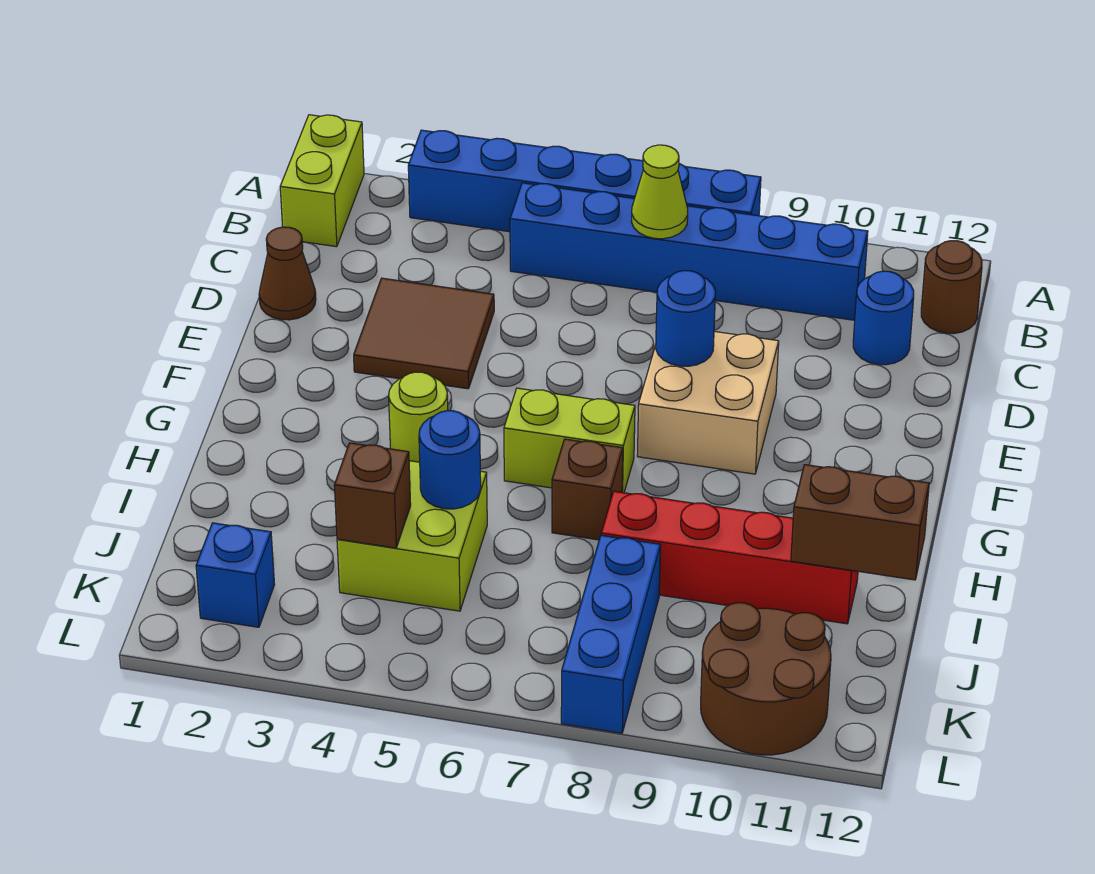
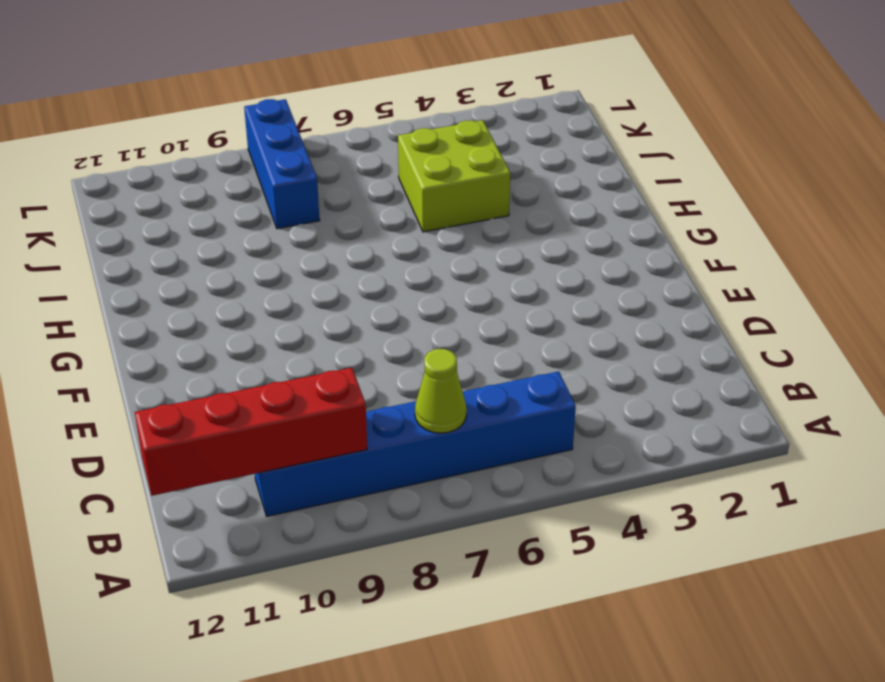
red 1x4 brick [135,368,367,496] -> red 1x4 brick moved to [601,491,858,624]
none -> lime 1x2 brick [280,115,364,247]
none -> blue 1x6 brick [408,130,761,232]
none -> brown 1x1 round brick [921,241,982,334]

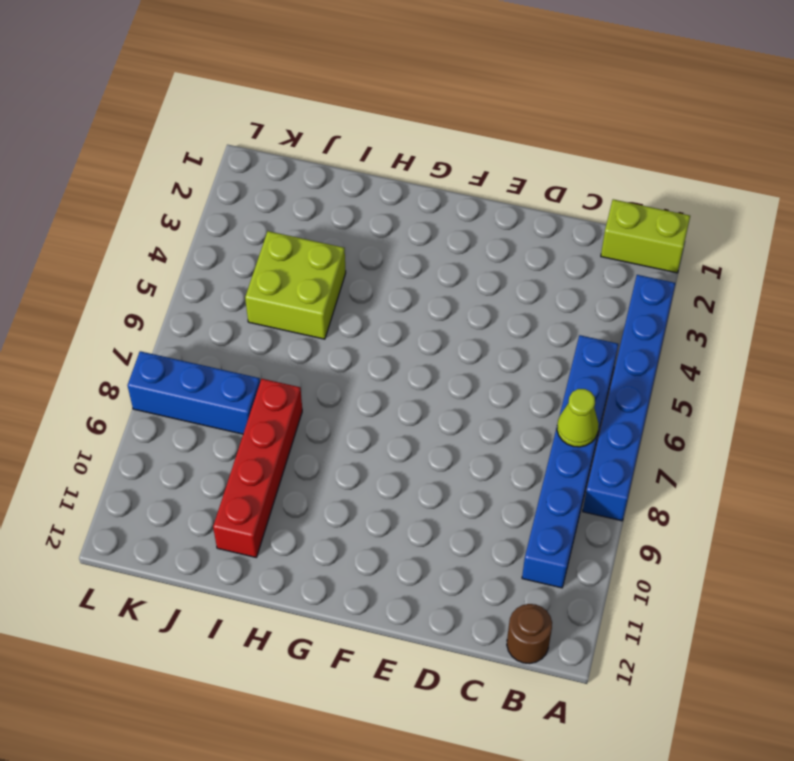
none -> blue 1x1 round brick [853,271,914,365]
none -> brown 1x1 cone [259,227,316,320]
none -> brown 2x2 tile [354,278,494,389]

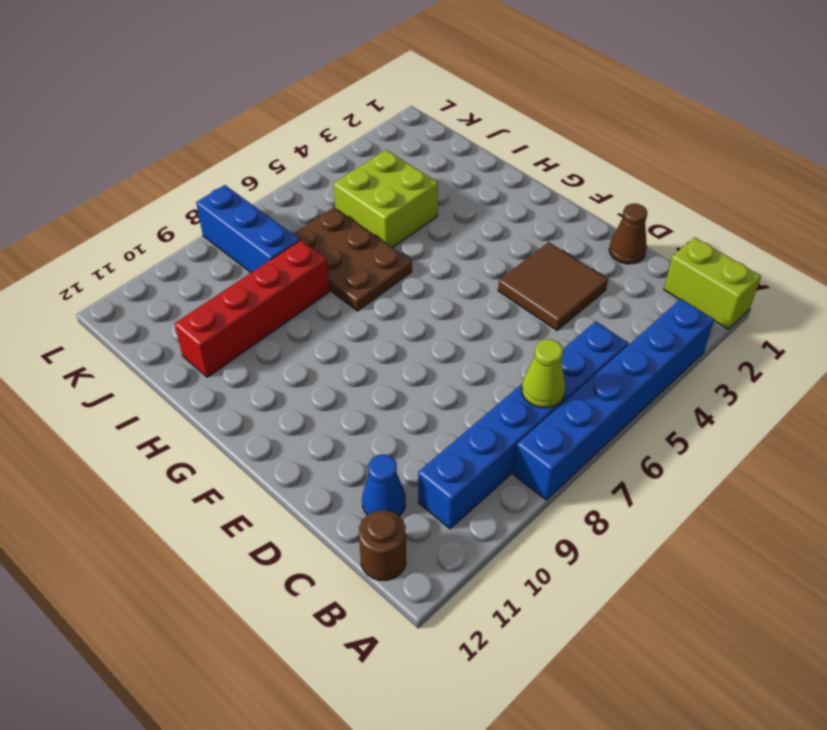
blue 1x1 cone [362,455,406,516] -> blue 1x1 round brick [853,271,914,365]
brown 2x3 plate [293,207,412,311] -> brown 1x1 brick [552,439,623,540]
none -> tan 2x2 brick [637,331,779,474]
none -> lime 1x1 round brick [389,372,448,462]
none -> lime 1x2 brick [504,388,635,493]

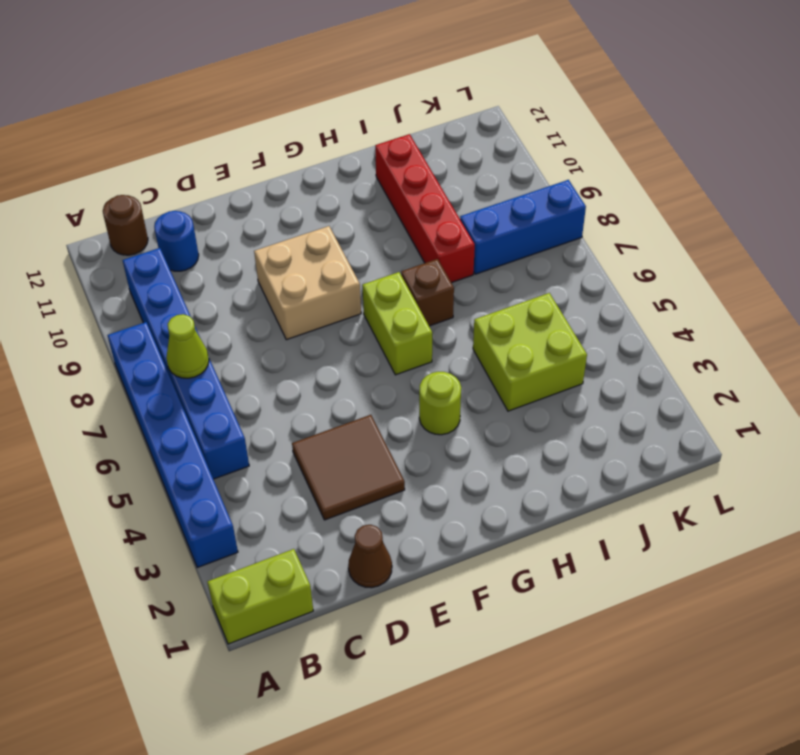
none -> blue 1x1 brick [196,523,275,627]
none -> brown 2x2 round brick [701,603,831,755]
none -> blue 1x1 round brick [656,271,716,366]

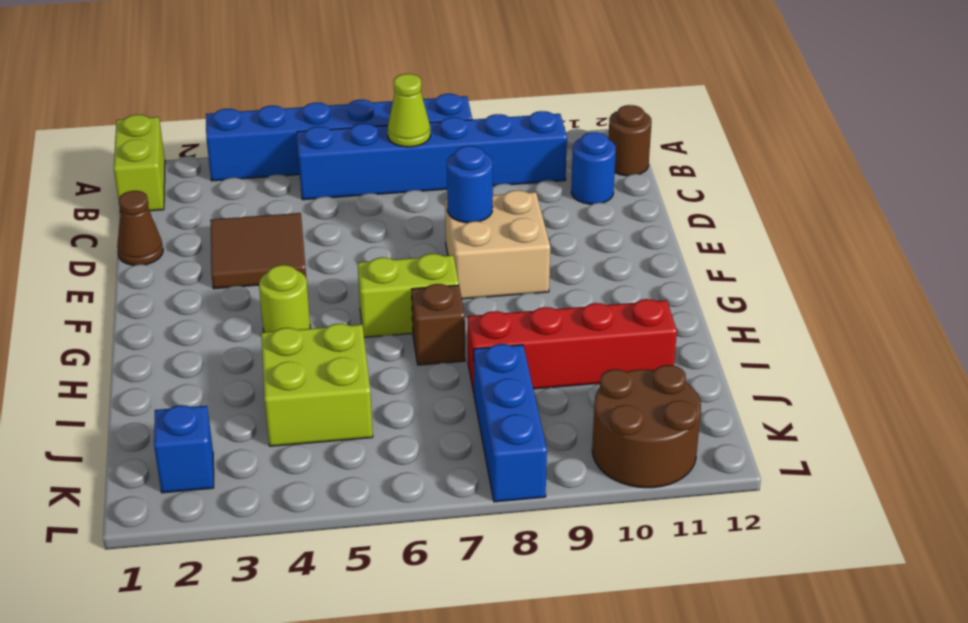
none -> blue 1x1 round brick [419,411,481,509]
none -> brown 1x2 brick [791,465,929,580]
none -> brown 1x1 brick [334,443,411,548]

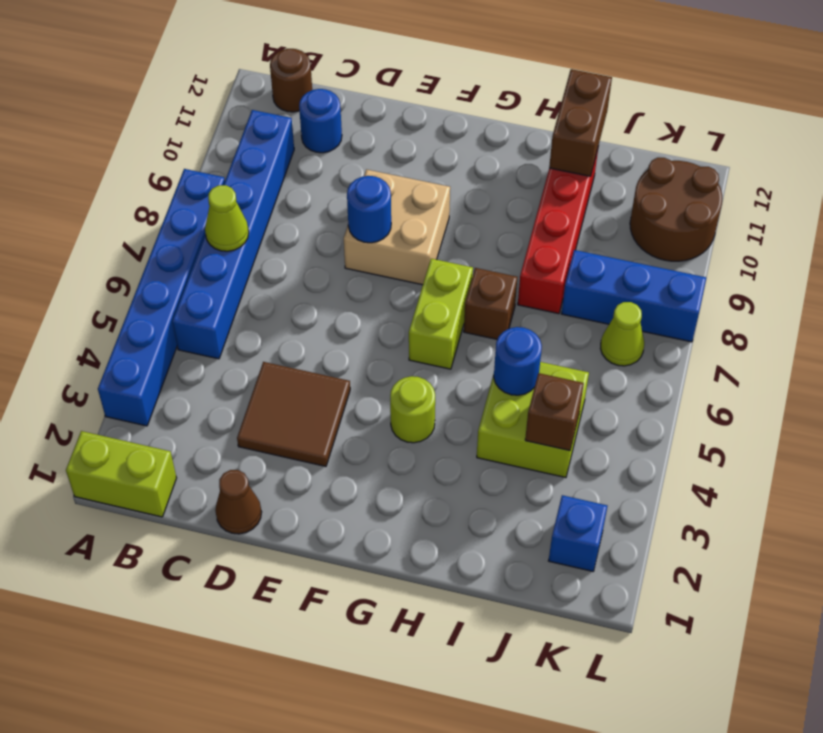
lime 1x1 cone [601,302,644,366] -> none

